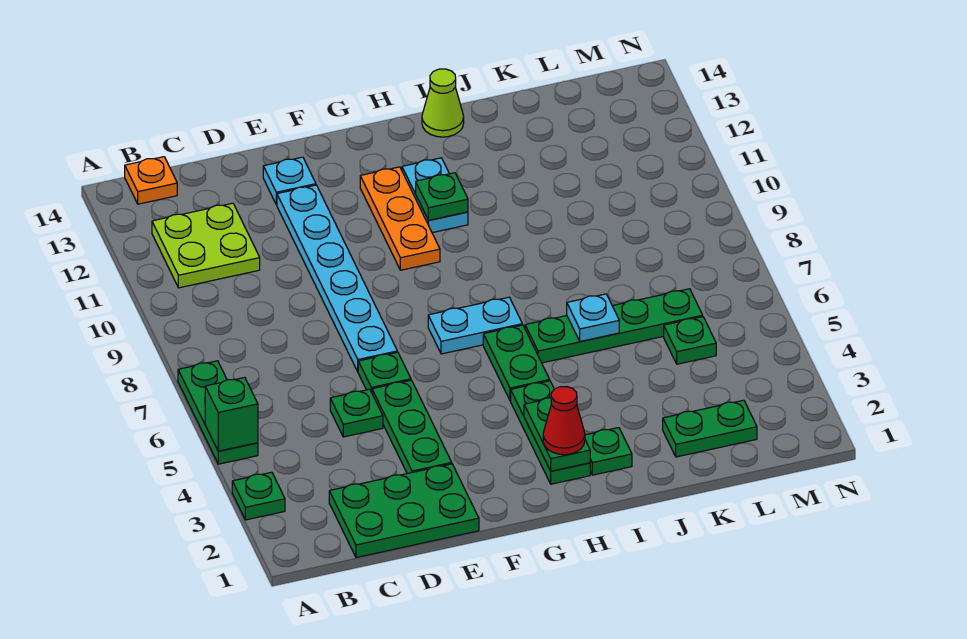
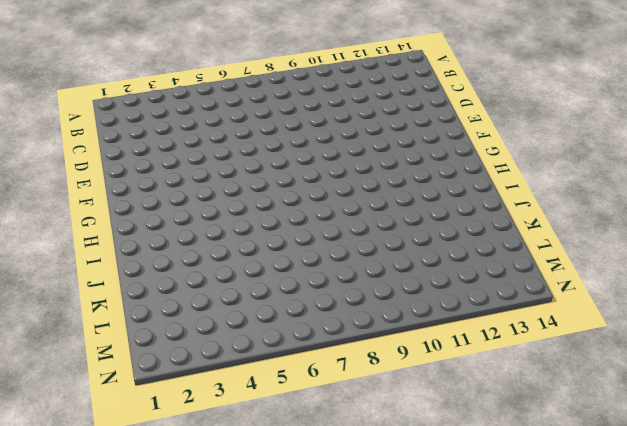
none -> green 1x1 plate [232,472,285,520]
none -> green 1x3 plate [178,361,258,464]
none -> lime 2x2 plate [152,203,260,288]

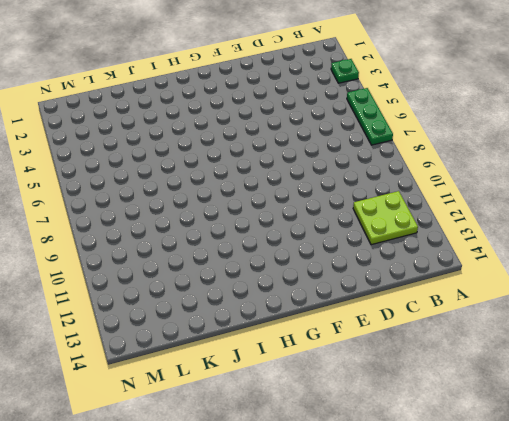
none -> orange 1x1 plate [125,157,177,204]
none -> green 2x3 plate [329,464,479,558]
none -> green 1x1 plate [330,389,383,437]

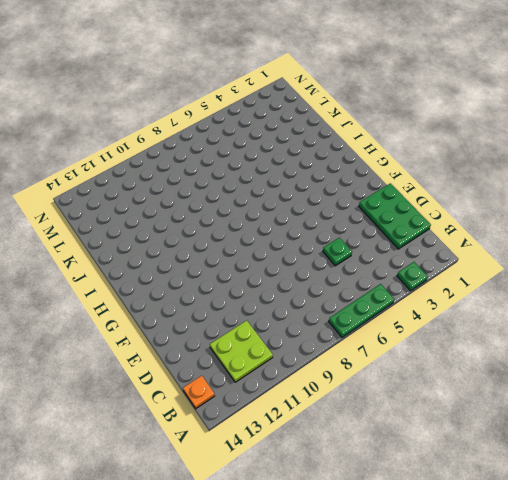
none -> green 1x3 plate [372,380,452,474]
none -> green 1x1 plate [358,352,411,392]
none -> cyan 1x6 plate [277,185,397,371]

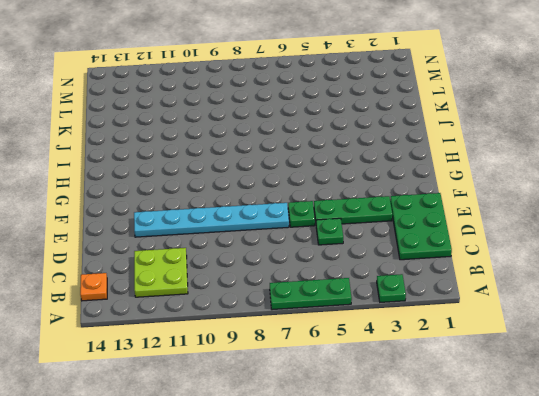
none -> cyan 1x1 plate [263,157,316,205]
none -> cyan 1x2 plate [428,297,522,354]
none -> orange 1x3 plate [360,167,440,270]

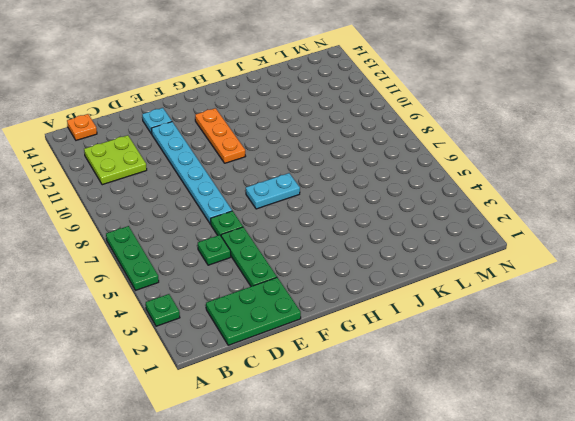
none -> green 1x3 plate [511,381,590,484]
none -> green 1x2 plate [483,325,550,401]
none -> cyan 1x2 plate [402,158,468,233]

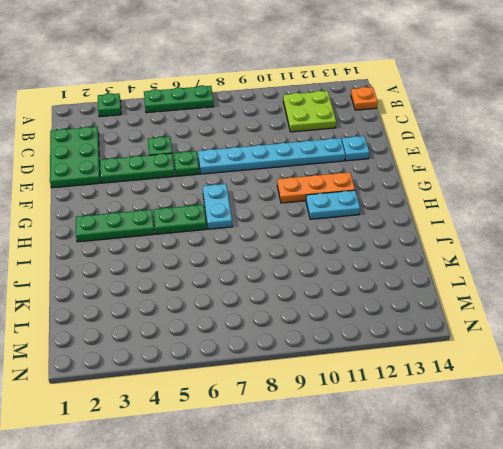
none -> green 1x1 plate [585,428,632,475]
none -> green 1x4 plate [525,289,703,363]
none -> lime 1x1 cone [422,69,464,137]

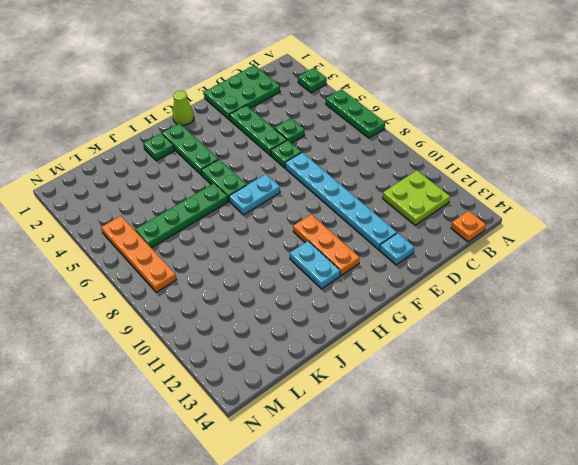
lime 1x1 cone [173,91,194,125] -> lime 1x1 cone moved to [422,69,464,137]
orange 1x4 plate [101,216,176,292] -> none
none -> green 1x2 plate [663,400,757,457]
none -> green 1x1 plate [664,317,716,364]
none -> green 1x1 brick [205,377,258,451]

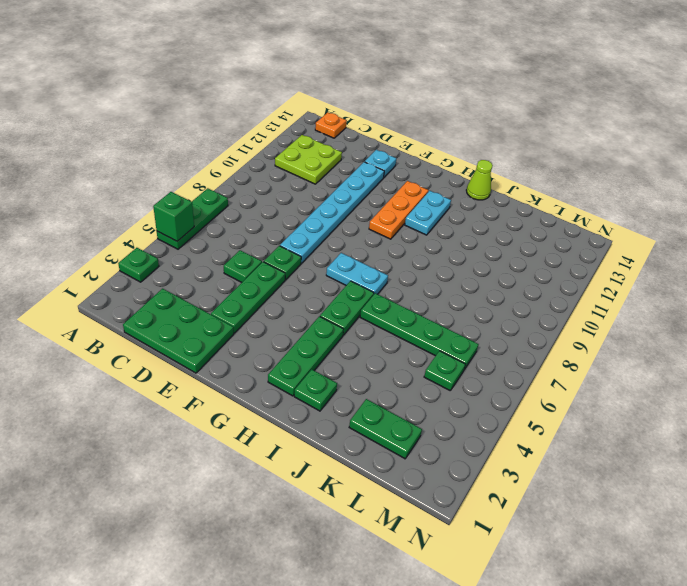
none -> green 1x2 plate [524,398,590,471]
none -> green 1x1 plate [416,173,468,220]
none -> cyan 1x1 plate [567,294,619,341]

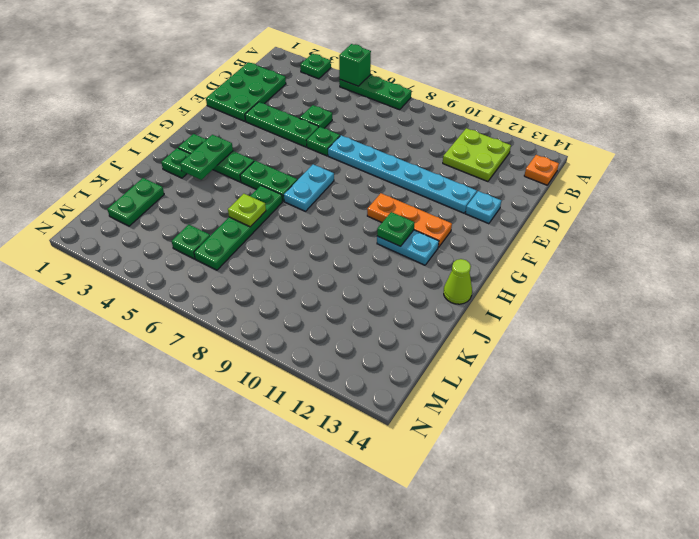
green 1x2 plate [180,135,233,180] -> green 1x2 plate turned to [524,398,590,471]
lime 1x1 plate [228,194,266,227] -> cyan 1x1 plate [567,294,619,341]
none -> red 1x1 cone [543,387,585,455]

